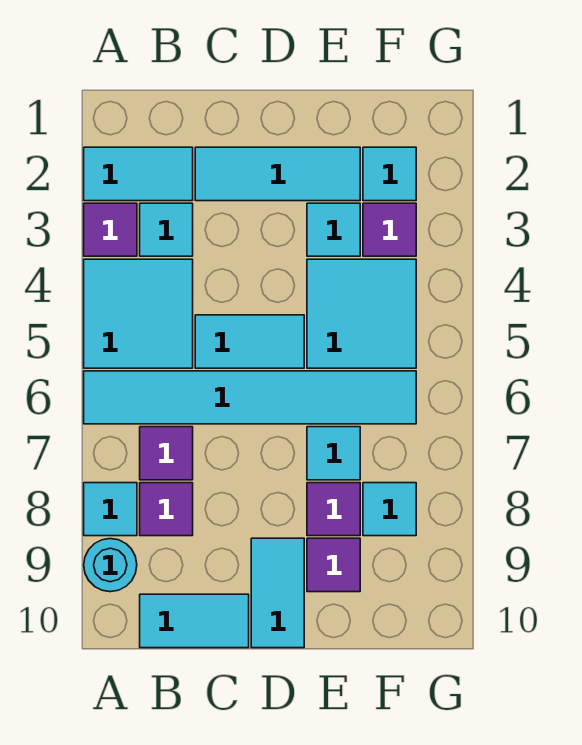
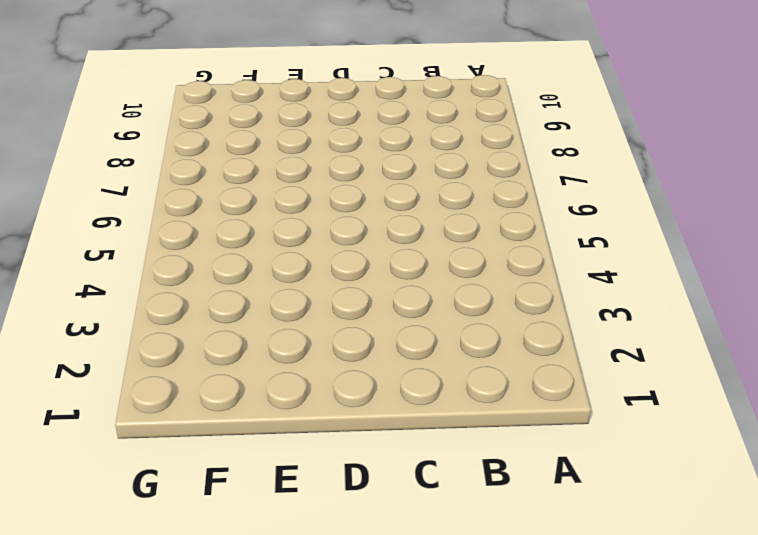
none -> cyan 1x2 tile [84,147,193,201]
none -> purple 1x1 tile [84,203,137,256]
none -> cyan 2x2 tile [84,259,193,368]

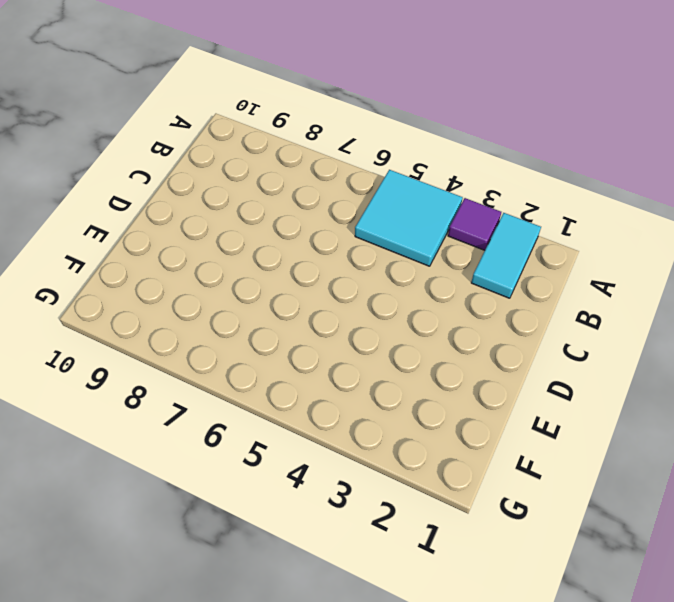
none -> cyan 1x6 tile [84,371,416,424]
none -> cyan 1x1 tile [84,483,137,536]
none -> cyan 1x1 round brick [84,539,137,592]

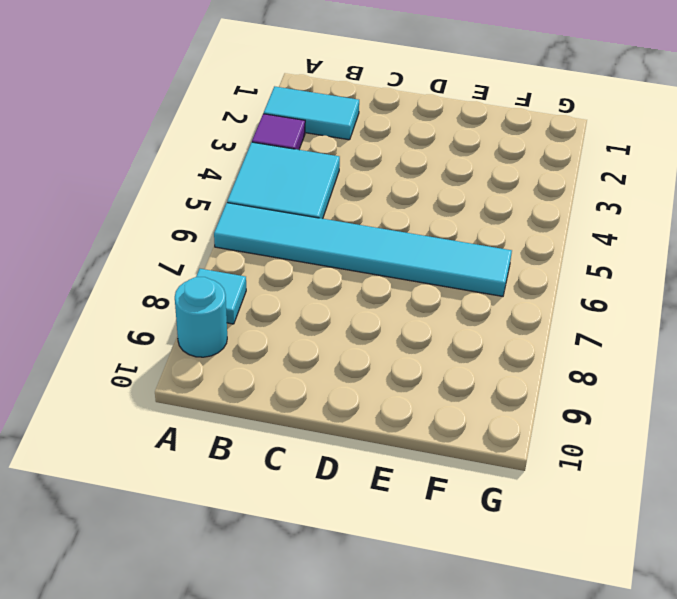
none -> cyan 1x1 tile [140,203,193,256]
none -> purple 1x1 tile [140,427,193,480]
none -> purple 1x1 tile [140,483,193,536]

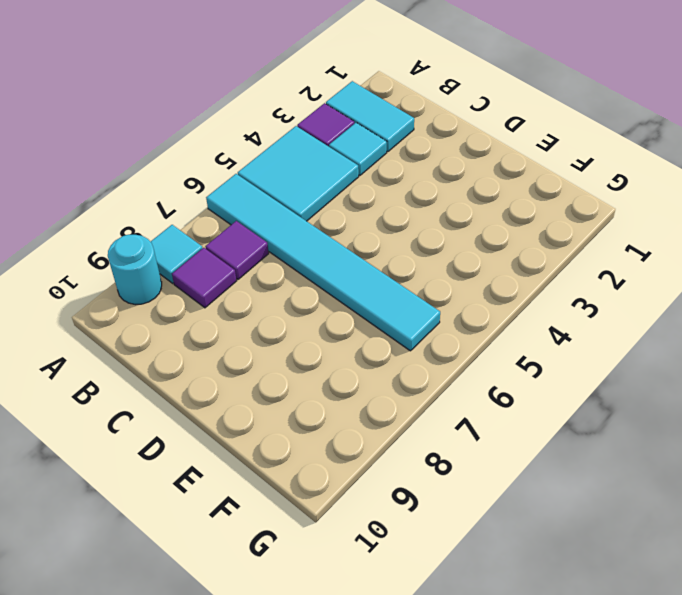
none -> cyan 1x2 tile [140,594,249,648]
none -> cyan 1x3 tile [195,147,360,201]
none -> cyan 1x2 tile [195,315,304,368]

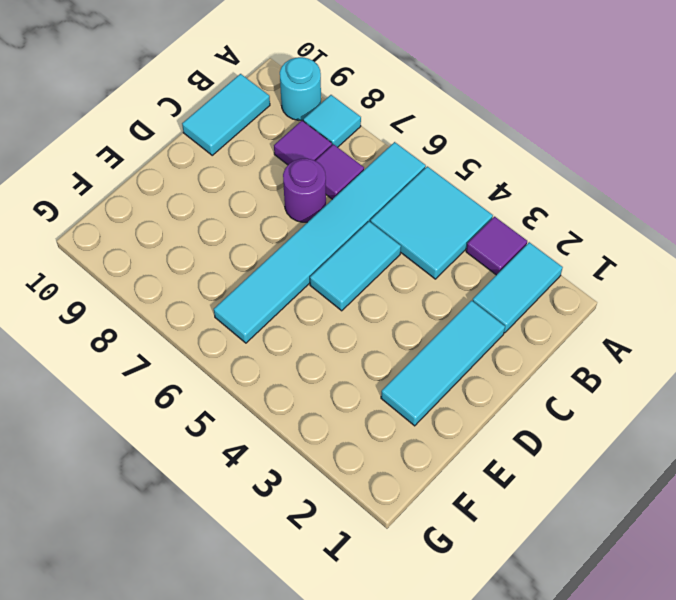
purple 1x1 round brick [283,159,326,222] -> none
none -> cyan 1x1 tile [140,203,193,256]
none -> cyan 1x2 tile [251,538,304,648]
none -> cyan 1x1 tile [307,203,360,256]

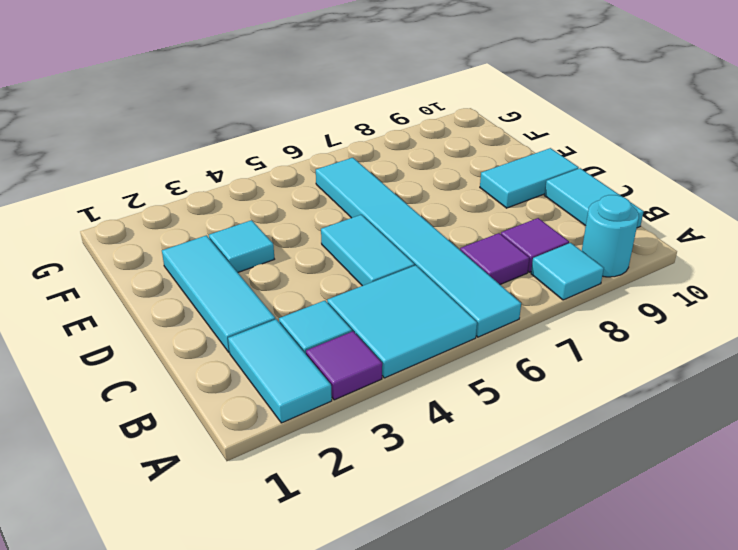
none -> cyan 2x2 tile [307,259,416,368]
none -> cyan 1x1 tile [307,427,360,480]
none -> purple 1x1 tile [307,483,360,536]

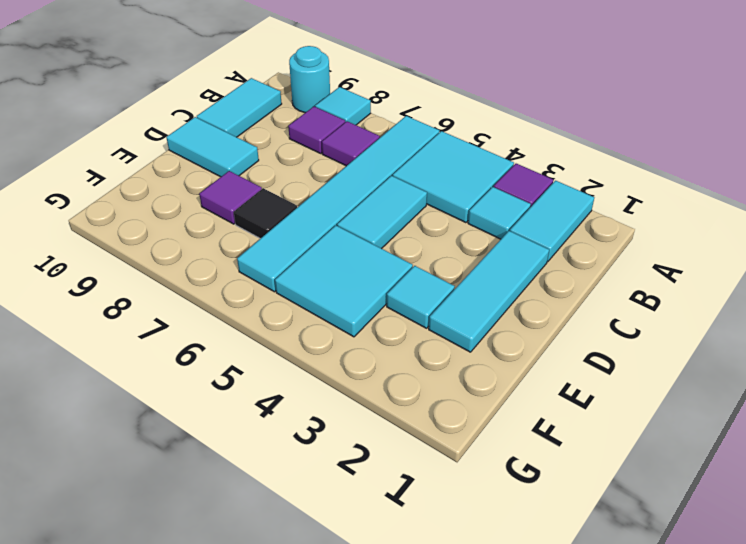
black 1x1 tile [234,188,297,239] -> cyan 1x1 tile [307,427,360,480]
none -> purple 1x1 tile [307,538,360,592]
none -> cyan 1x1 tile [363,147,416,201]
none -> purple 1x1 tile [363,203,416,256]

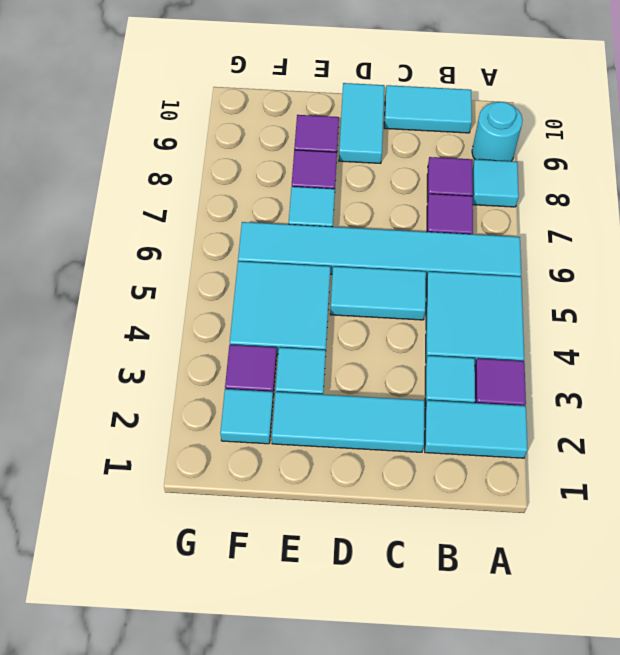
none -> cyan 1x1 tile [363,483,416,536]

